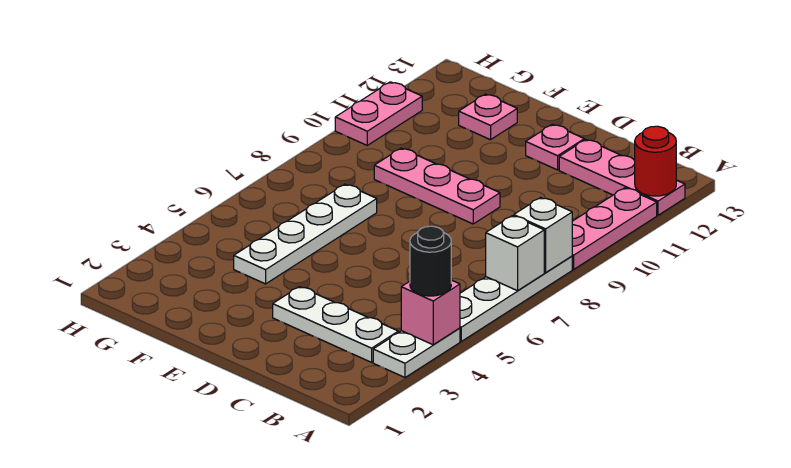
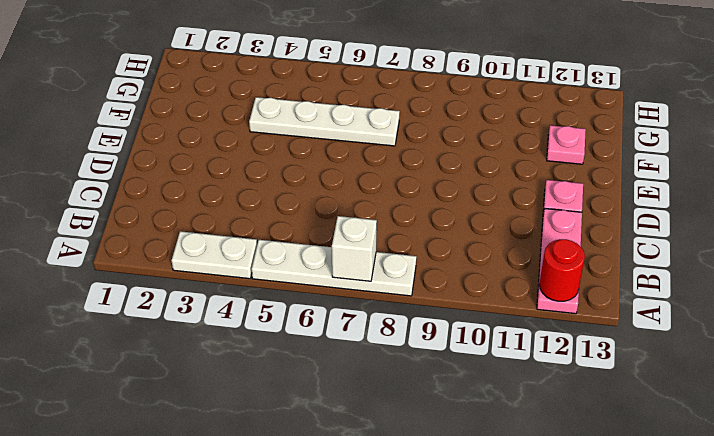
none -> pink 1x3 plate [572,188,657,269]
none -> white 1x3 plate [273,287,398,362]
none -> pink 1x3 plate [374,148,500,224]

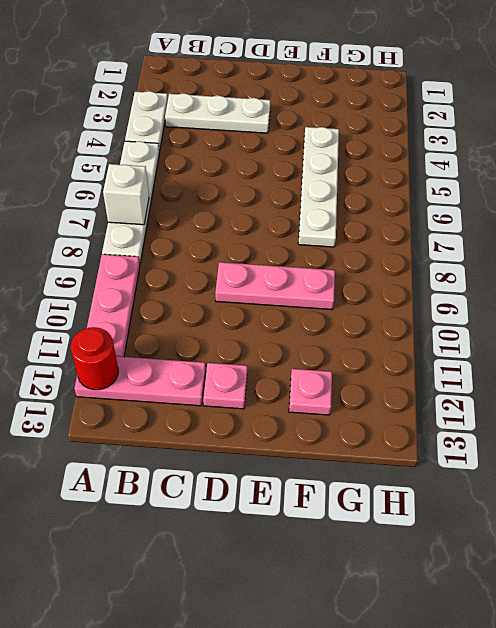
none -> pink 1x2 plate [335,82,422,145]
none -> pink 1x1 brick [401,280,460,345]
none -> white 1x1 brick [514,198,572,273]

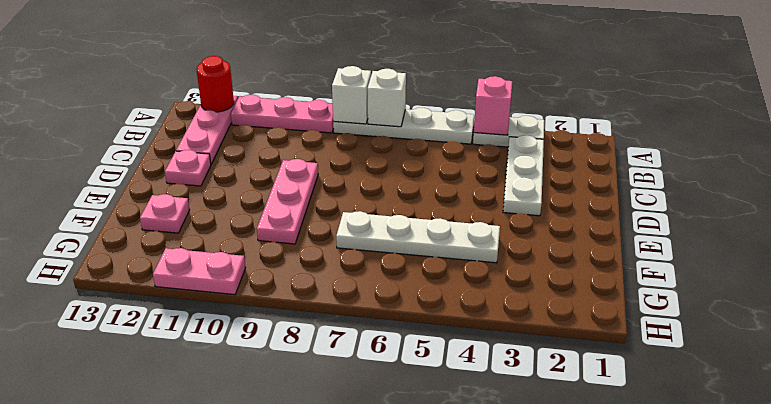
none -> black 1x1 round brick [410,226,451,296]

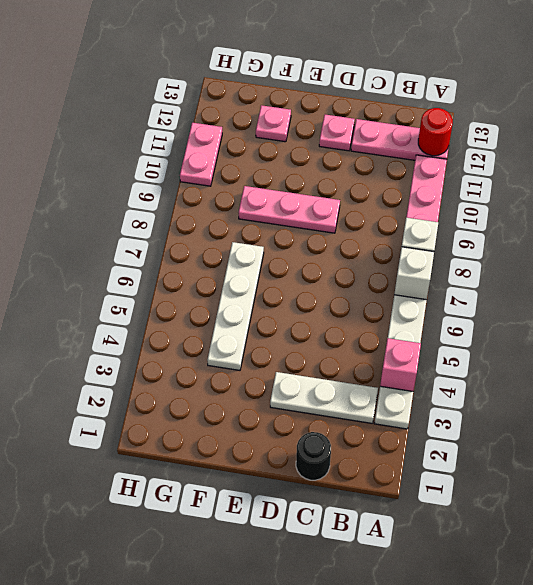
black 1x1 round brick [296,432,331,480] -> black 1x1 round brick moved to [410,226,451,296]

